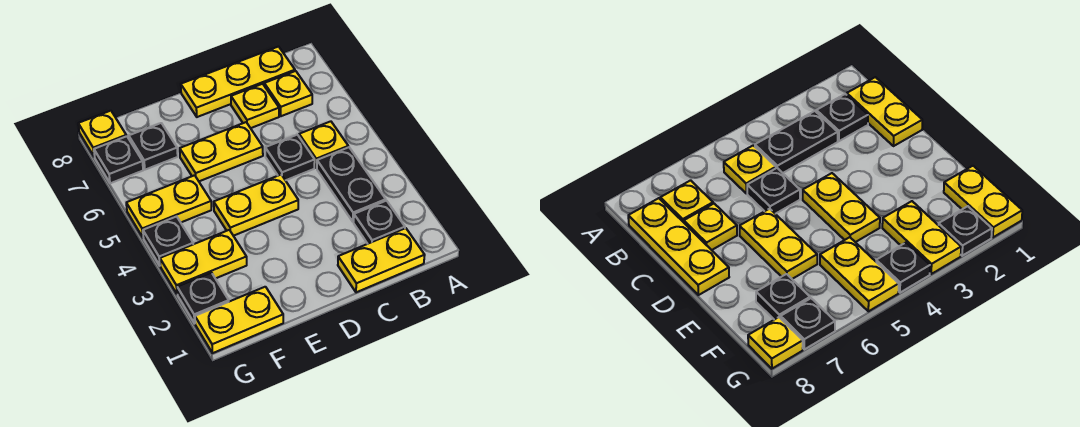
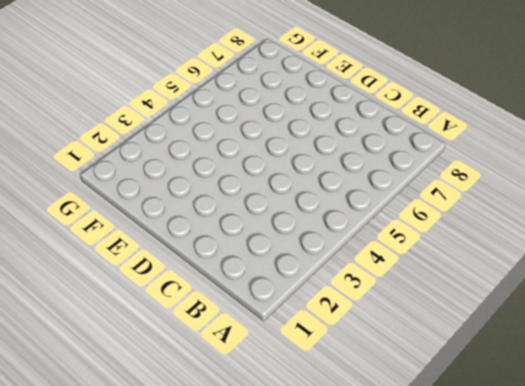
none -> yellow 1x2 plate [338,228,425,292]
none -> black 1x1 plate [354,201,405,244]
none -> black 1x2 plate [317,147,386,222]

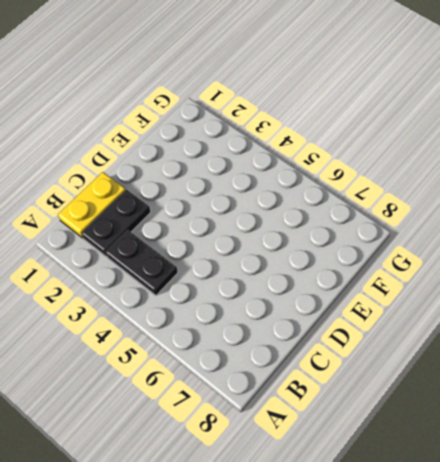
black 1x2 plate [82,189,151,257] -> black 1x1 plate [354,201,405,244]
none -> yellow 1x1 plate [299,121,348,168]
none -> yellow 1x1 plate [264,71,312,116]
none -> yellow 1x3 plate [181,47,295,117]

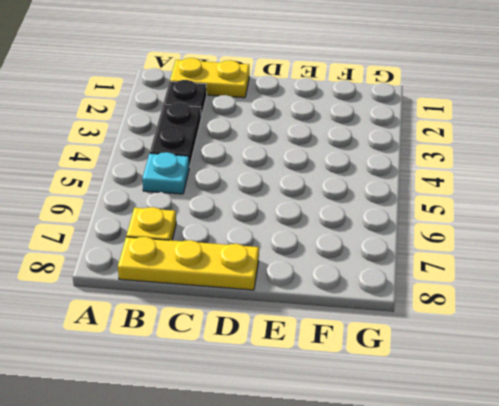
cyan 1x1 plate [142,152,189,194] -> yellow 1x1 plate [299,121,348,168]
none -> black 1x1 plate [265,135,315,180]
none -> yellow 1x1 plate [231,84,279,128]
none -> yellow 1x2 plate [214,175,298,236]

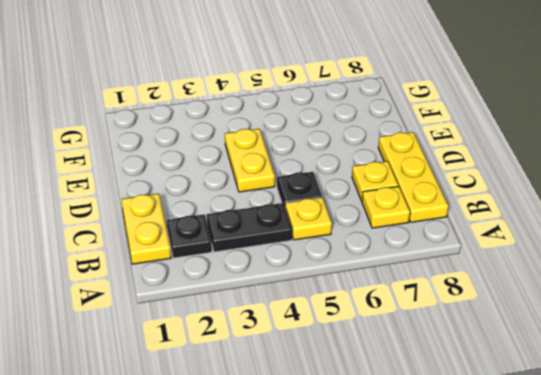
none -> yellow 1x2 plate [180,122,263,181]
none -> yellow 1x2 plate [195,287,283,353]
none -> yellow 1x2 plate [160,230,247,294]

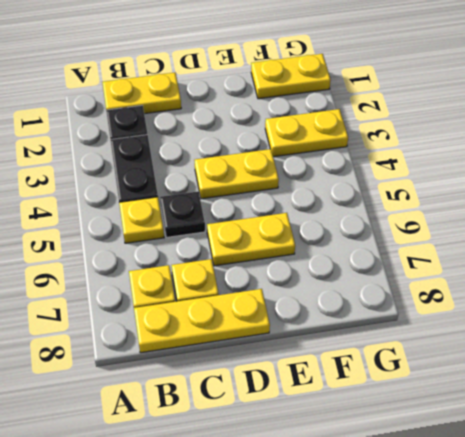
none -> yellow 1x2 plate [126,175,211,237]
none -> black 1x1 plate [129,123,178,170]
none -> black 1x1 plate [177,273,229,323]

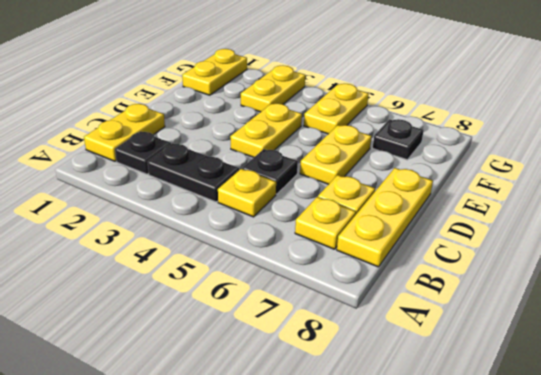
none -> black 1x1 plate [177,273,229,323]
none -> black 1x1 plate [143,216,193,265]
none -> black 1x1 plate [94,136,143,183]

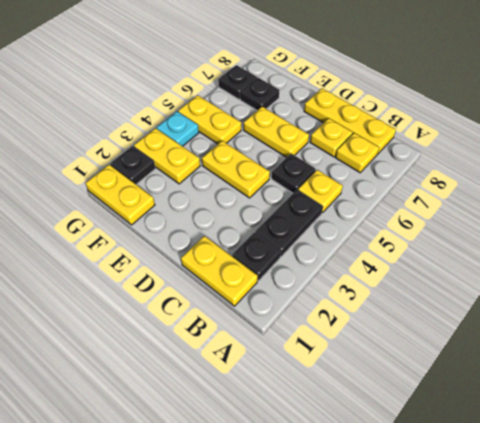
cyan 1x1 plate [157,111,199,146] -> black 1x1 plate [143,216,193,265]
none -> yellow 1x1 plate [78,111,126,157]

